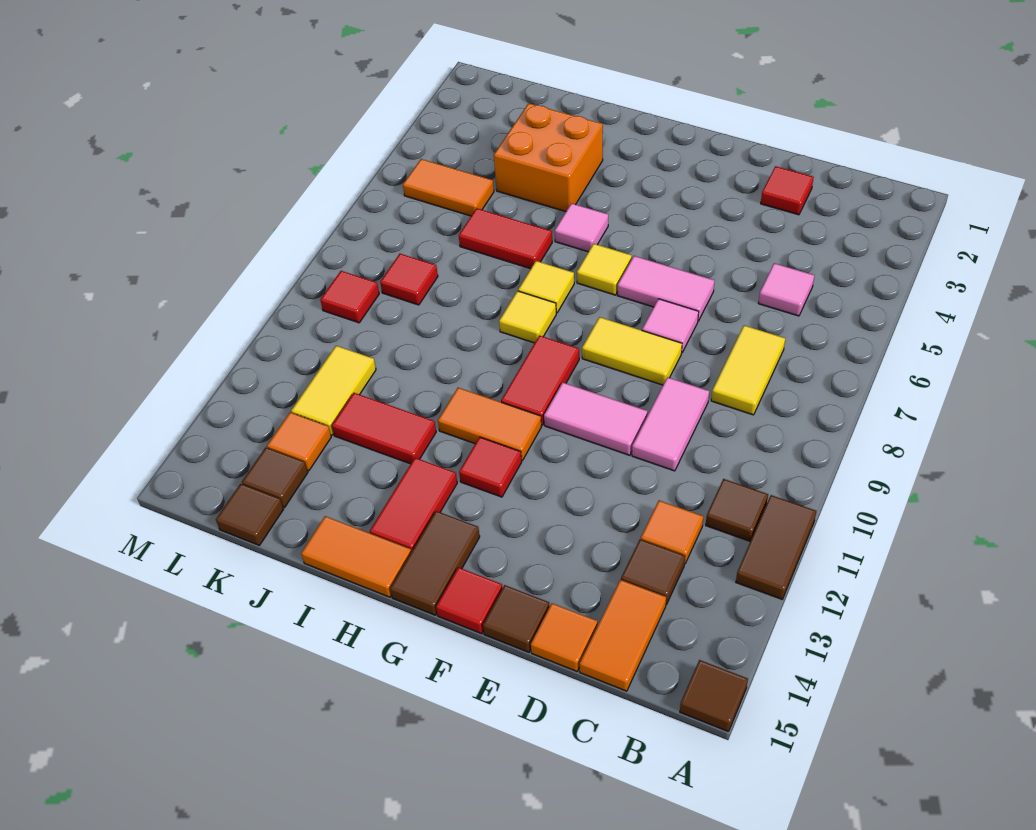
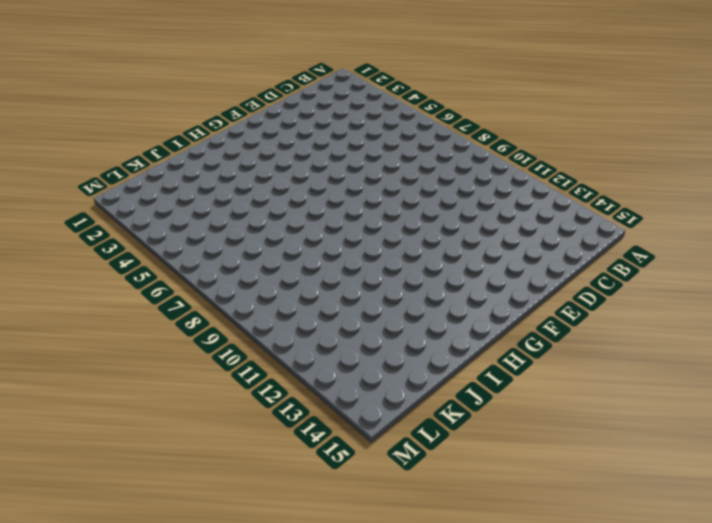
none -> brown 1x2 tile [736,495,816,599]
none -> brown 1x1 tile [680,660,748,732]
none -> brown 1x1 tile [706,479,768,541]
none -> pink 1x1 tile [758,263,814,316]

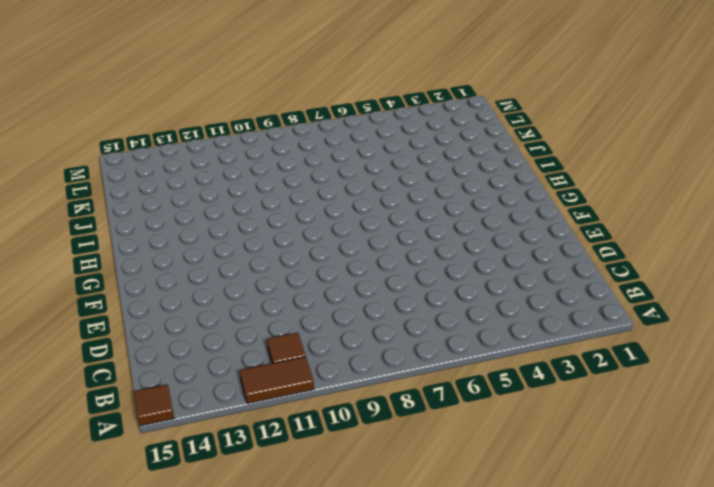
none -> pink 1x1 tile [758,263,814,316]
none -> yellow 1x2 tile [711,325,785,415]
none -> orange 1x1 tile [641,501,703,563]
none -> brown 1x1 tile [621,539,685,605]

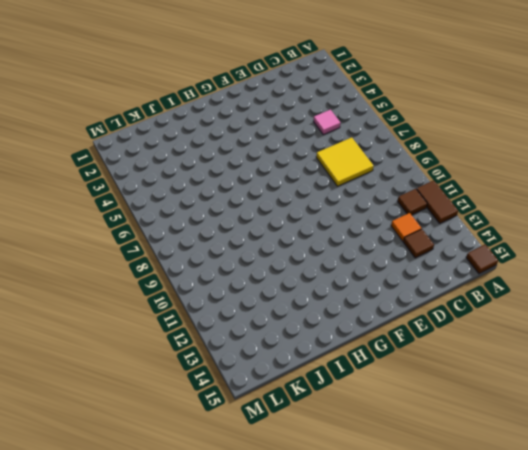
yellow 2x2 tile [316,137,374,186] -> yellow 1x2 tile [711,325,785,415]
none -> orange 1x2 tile [580,580,666,691]
none -> red 1x1 tile [761,166,814,215]
none -> pink 1x2 tile [632,377,709,471]
none -> orange 1x1 tile [531,603,597,671]

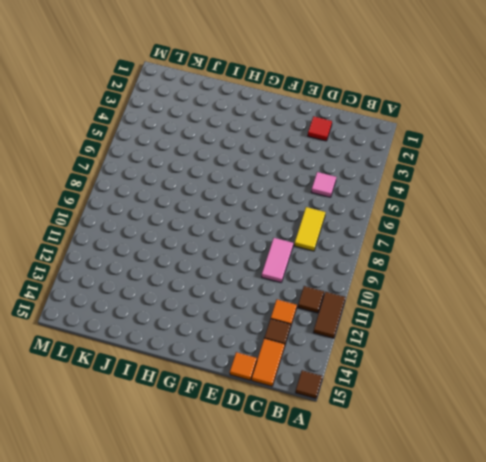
none -> pink 1x2 tile [617,256,715,321]
none -> pink 1x1 tile [642,299,699,352]
none -> yellow 1x2 tile [582,317,682,385]
none -> pink 1x2 tile [544,382,647,455]

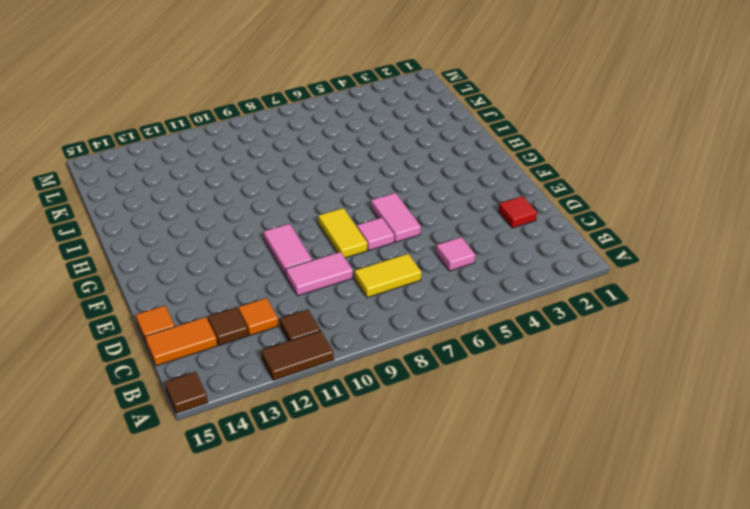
none -> brown 1x1 tile [483,585,550,652]
none -> red 1x1 tile [436,567,502,634]
none -> yellow 1x1 tile [577,244,632,295]
none -> red 1x2 tile [501,336,579,425]

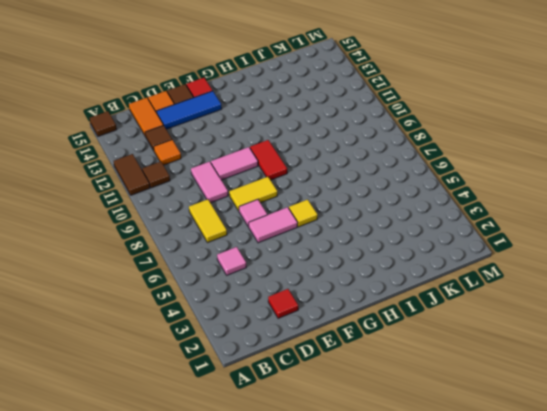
blue 1x3 tile [156,91,222,129] -> none
none -> orange 1x2 tile [438,388,542,461]
none -> red 1x1 tile [459,437,522,497]
none -> brown 1x2 tile [390,511,480,615]
none -> pink 1x1 tile [555,203,608,252]

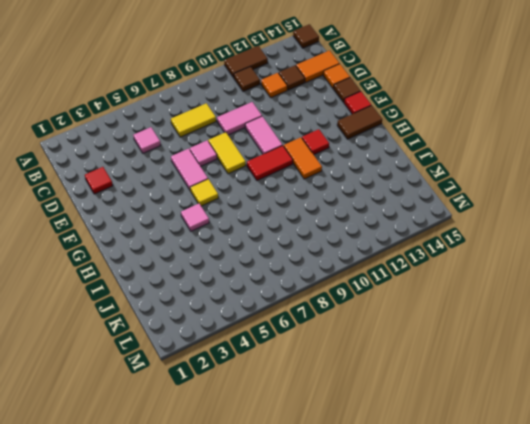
none -> yellow 1x1 tile [518,261,574,313]
none -> yellow 1x1 tile [499,291,556,343]
none -> red 1x2 tile [370,458,457,552]
none -> orange 1x2 tile [301,516,411,597]

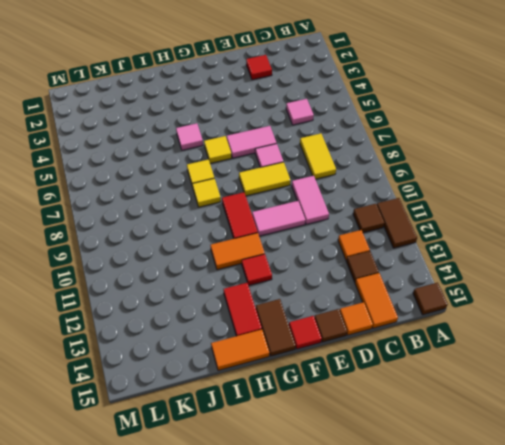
none -> orange 2x2 brick [494,103,603,212]
none -> red 1x2 tile [459,208,552,269]
none -> red 1x2 tile [332,393,436,464]
none -> orange 1x2 tile [403,159,494,216]

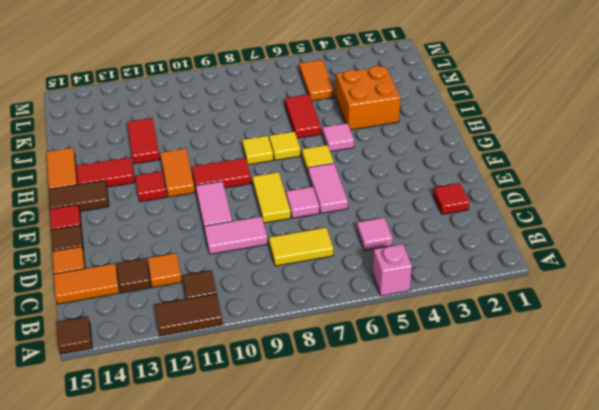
pink 1x1 brick [373,244,412,296] -> none
none -> red 1x1 tile [380,254,438,305]
none -> yellow 1x2 tile [291,346,376,435]
none -> orange 1x1 tile [267,412,331,471]
none -> brown 1x1 tile [242,448,308,507]

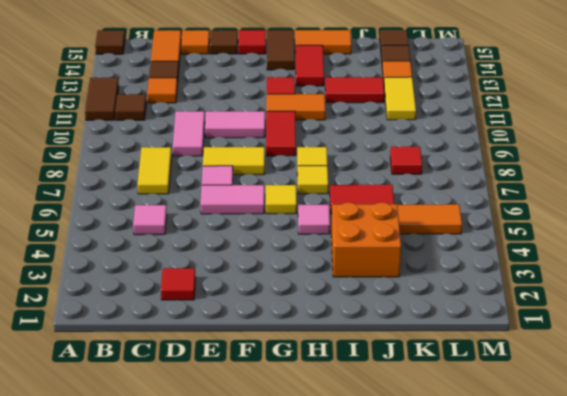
none -> red 1x1 tile [320,271,379,323]

